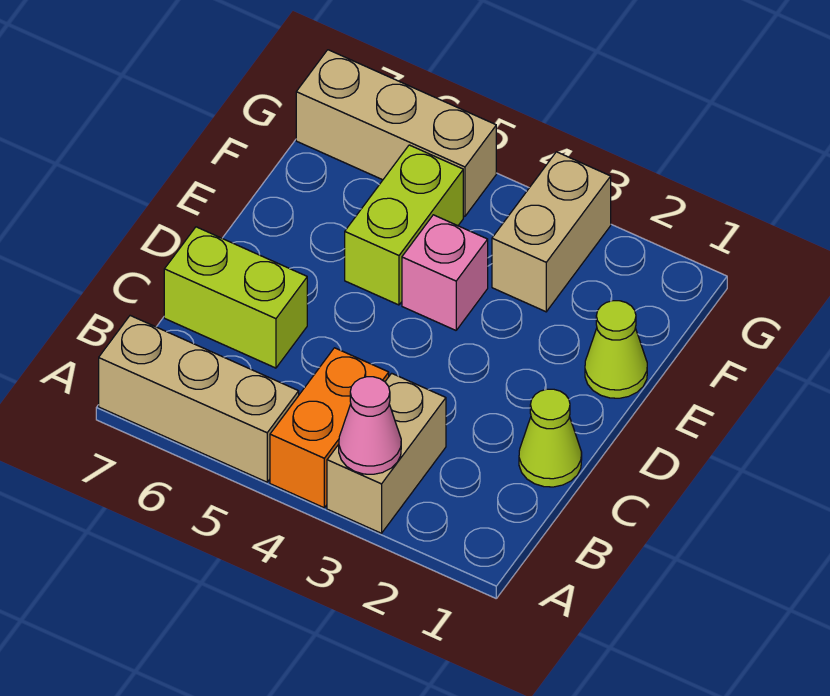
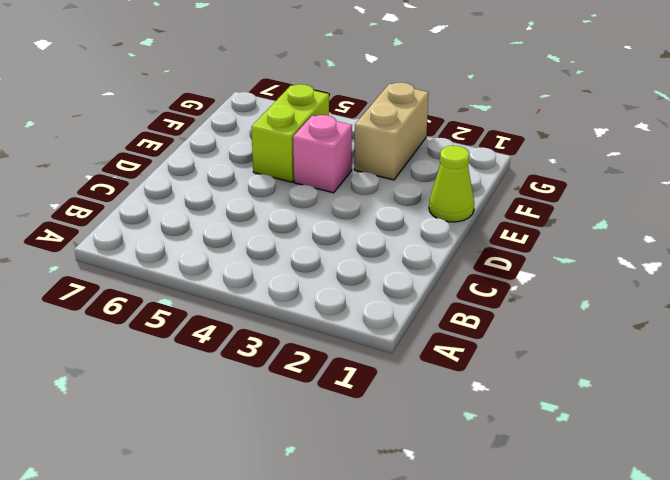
none -> tan 1x2 brick [327,373,446,533]
none -> orange 1x2 brick [270,348,389,508]

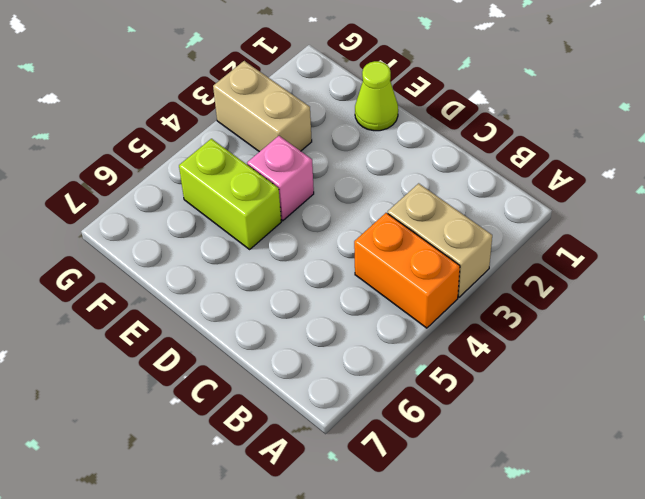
none -> tan 1x3 brick [99,316,299,482]
none -> lime 1x1 cone [519,389,582,487]

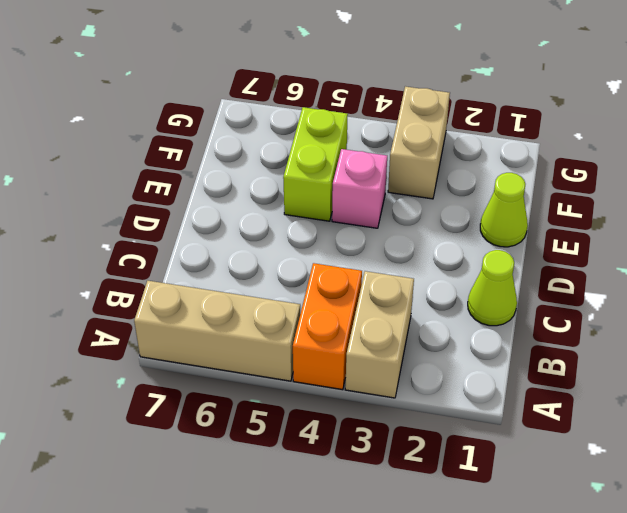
none -> lime 1x2 brick [164,227,307,368]
none -> tan 1x3 brick [296,50,496,216]

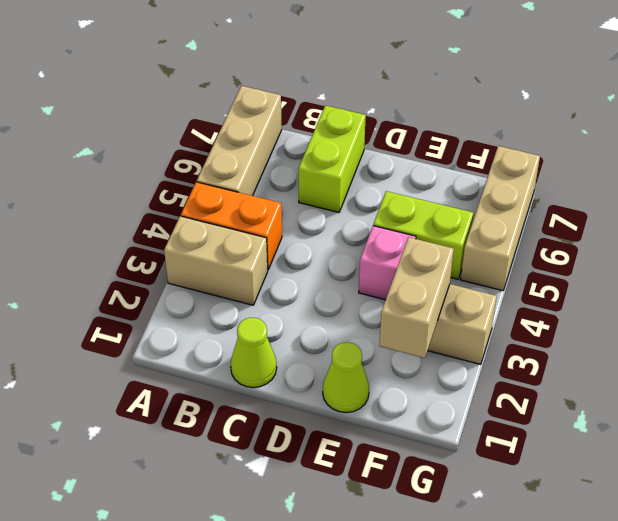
tan 1x2 brick [379,237,454,358] -> none
none -> pink 1x1 cone [339,377,401,474]

